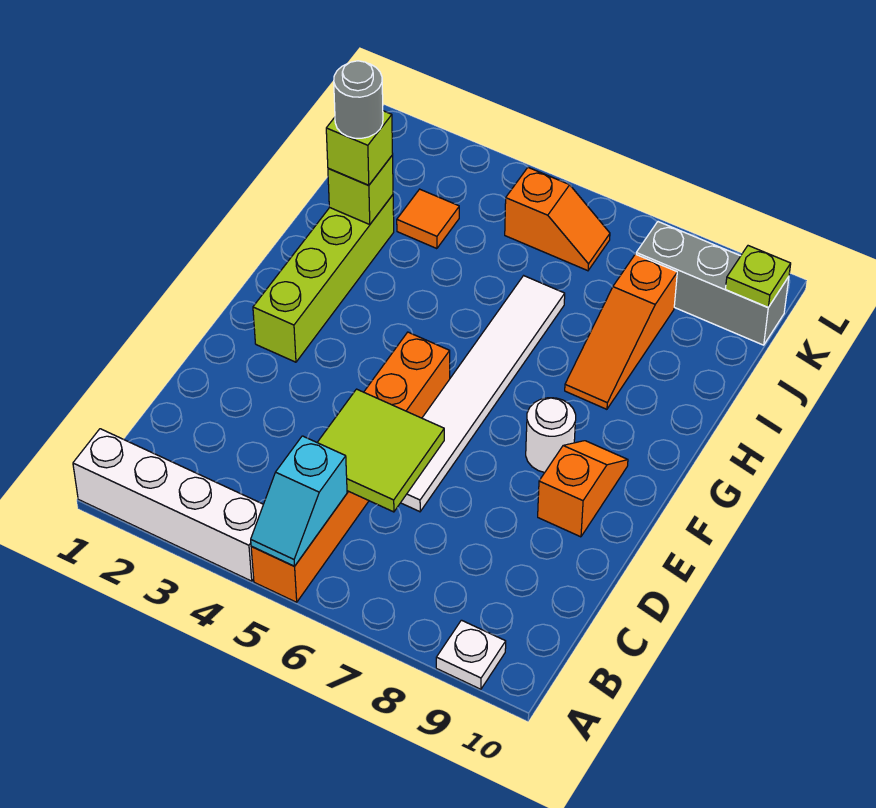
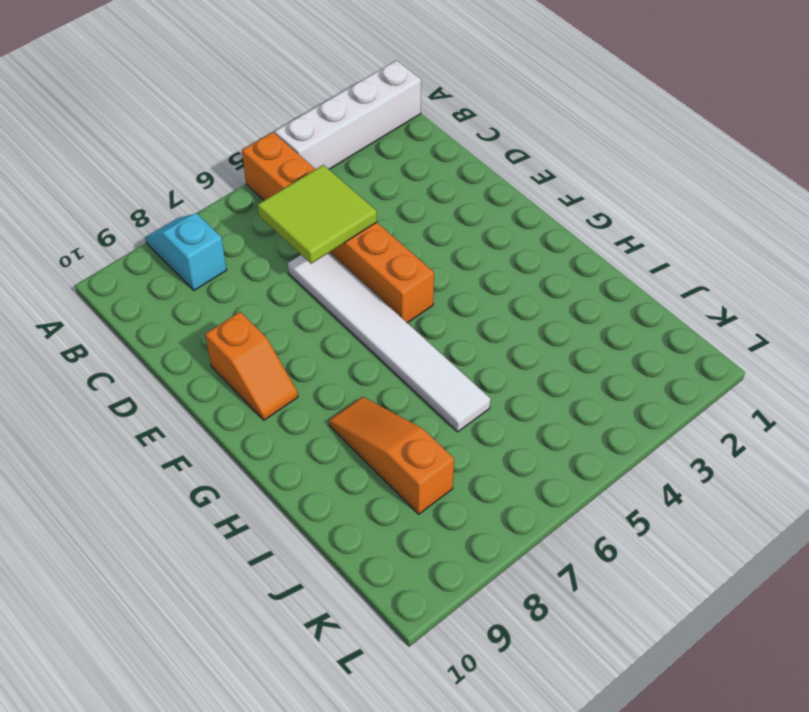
cyan 1x2 slope [145,213,227,290] -> cyan 1x2 slope moved to [251,436,347,566]
none -> white 1x1 plate [436,620,506,689]
none -> lime 1x4 brick [253,195,394,362]
none -> white 1x1 round brick [526,398,576,472]

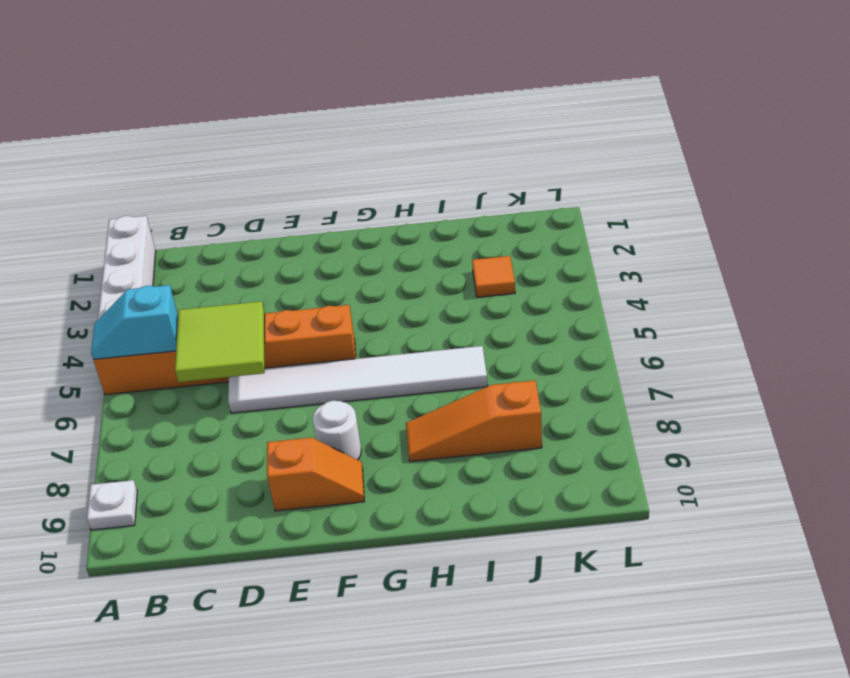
none -> lime 1x4 brick [253,195,394,362]
none -> orange 1x2 slope [505,168,610,271]
none -> grey 1x3 brick [636,222,789,345]

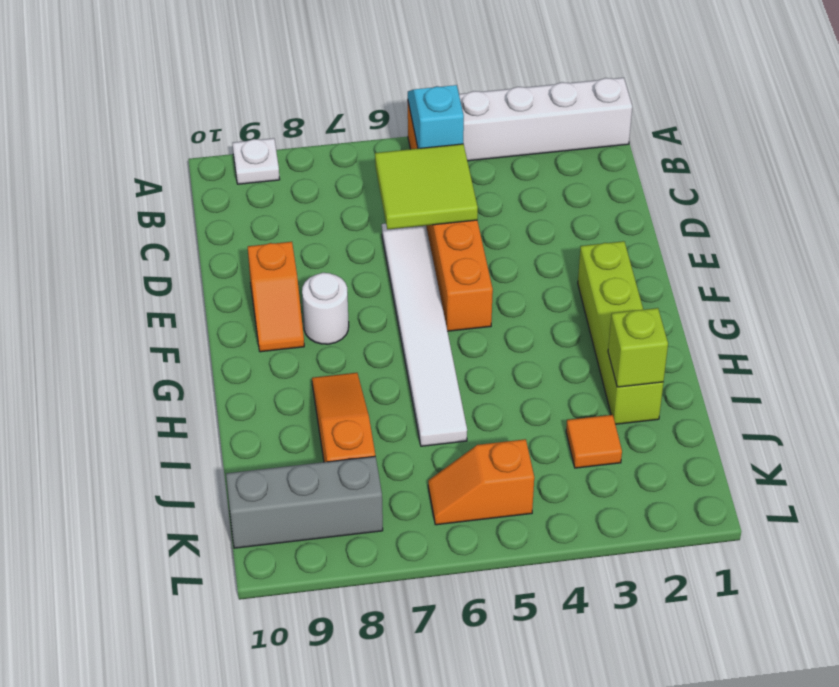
none -> lime 1x1 plate [725,246,791,307]
none -> lime 1x1 brick [326,111,393,185]
none -> grey 1x1 round brick [334,61,383,138]

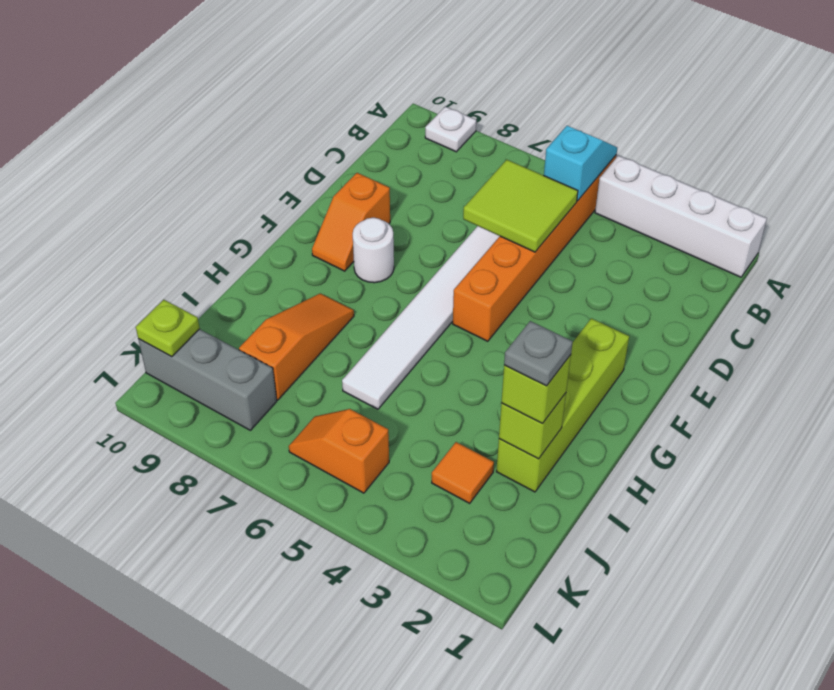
grey 1x1 plate [504,321,573,386] -> grey 1x1 round brick [334,61,383,138]

